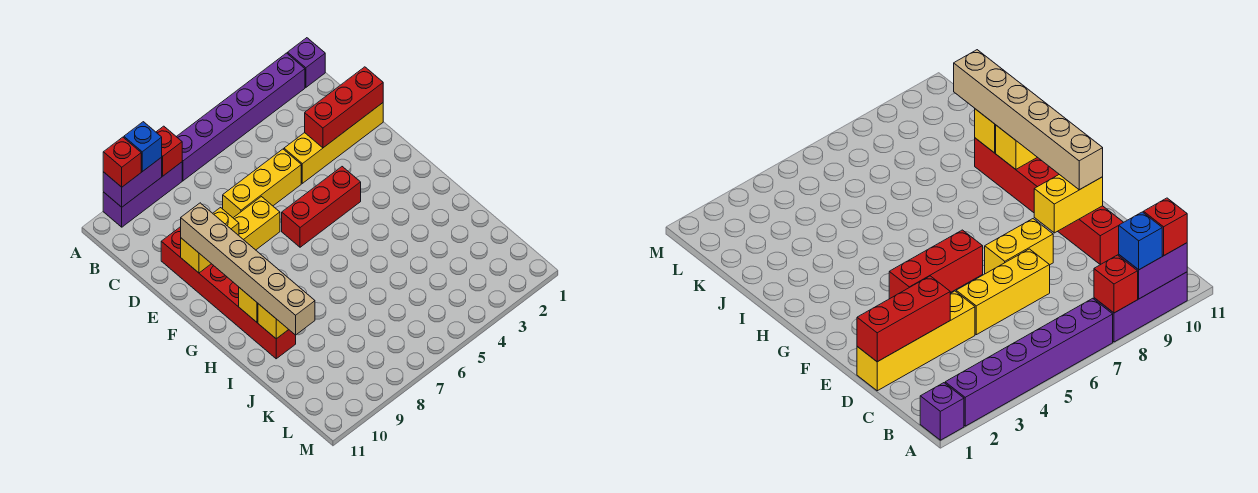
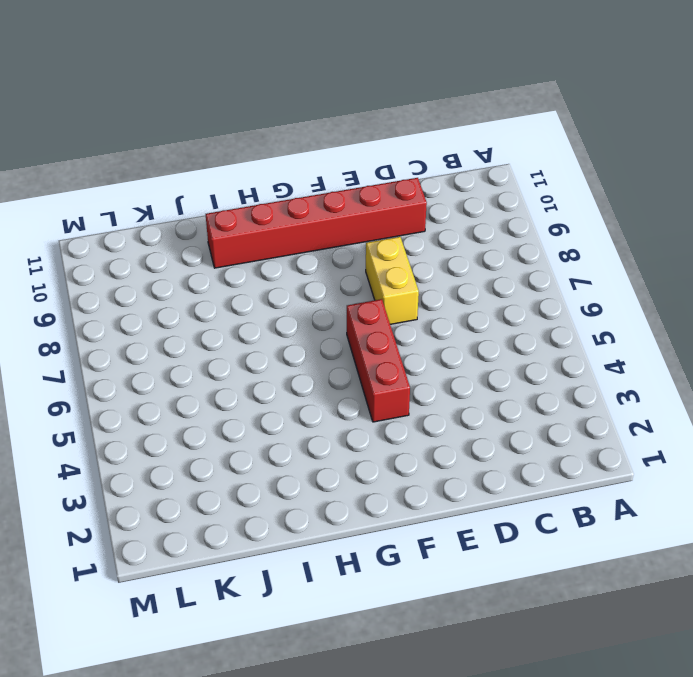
none -> purple 1x1 brick [287,38,325,87]
none -> purple 1x6 brick [176,53,305,181]
none -> purple 1x3 brick [103,162,182,227]

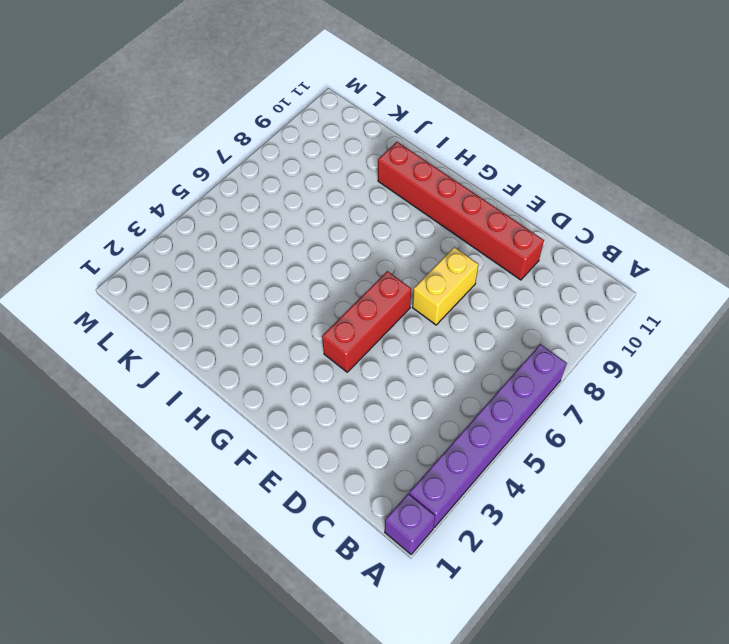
none -> purple 1x3 brick [103,162,182,227]
none -> yellow 1x4 brick [284,103,383,183]
none -> yellow 1x3 brick [223,149,301,218]

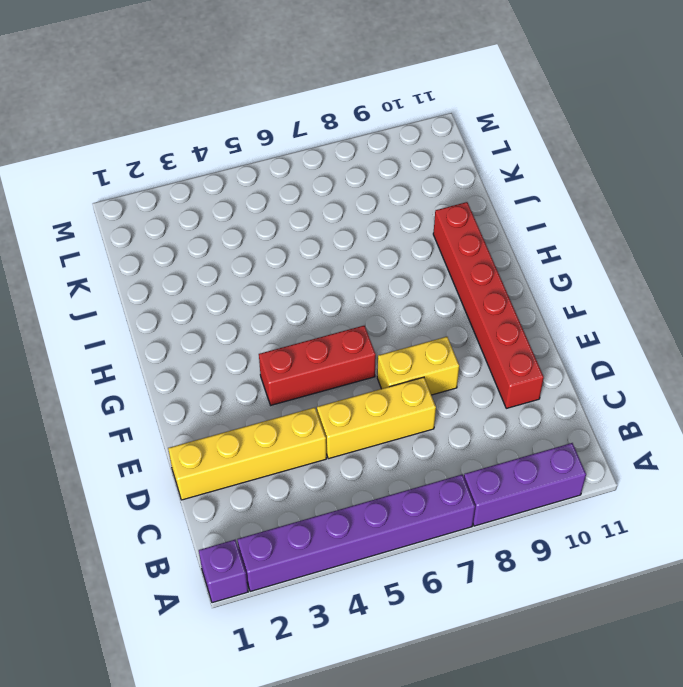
none -> red 1x1 brick [156,126,182,176]
none -> purple 1x2 brick [103,157,162,207]
none -> red 1x3 brick [305,67,383,148]

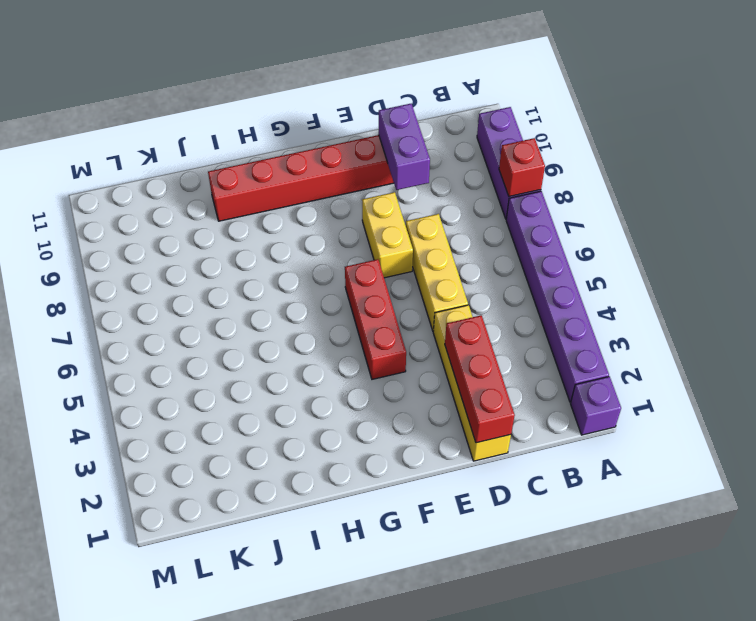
purple 1x2 brick [379,104,430,190] -> purple 1x2 brick moved to [103,157,162,207]
none -> yellow 1x2 brick [181,208,239,273]
none -> yellow 1x1 brick [239,288,258,322]
none -> yellow 1x1 brick [258,304,289,339]

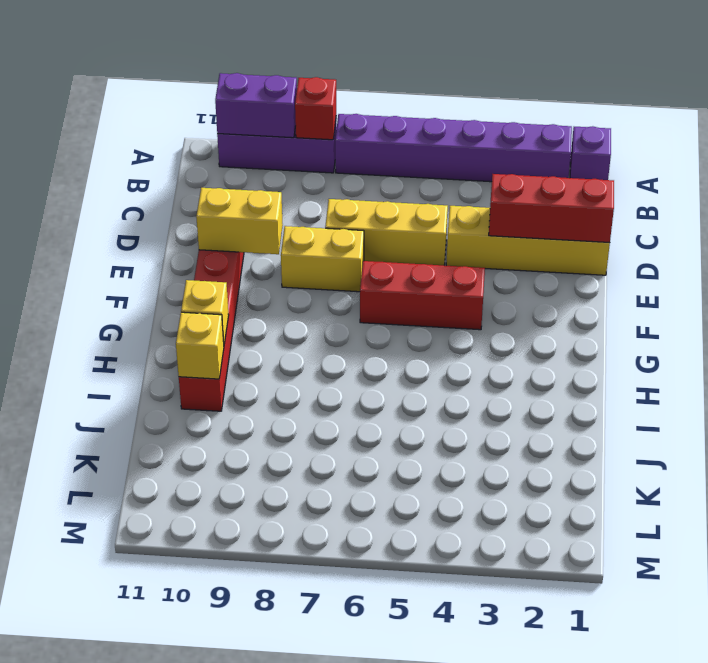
none -> blue 1x1 brick [124,122,162,172]
none -> red 1x1 brick [103,137,141,187]
none -> tan 1x6 brick [181,203,315,335]

